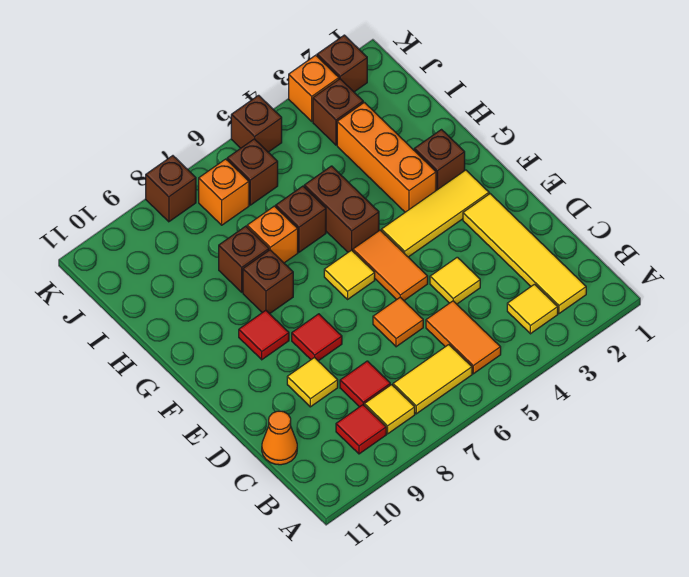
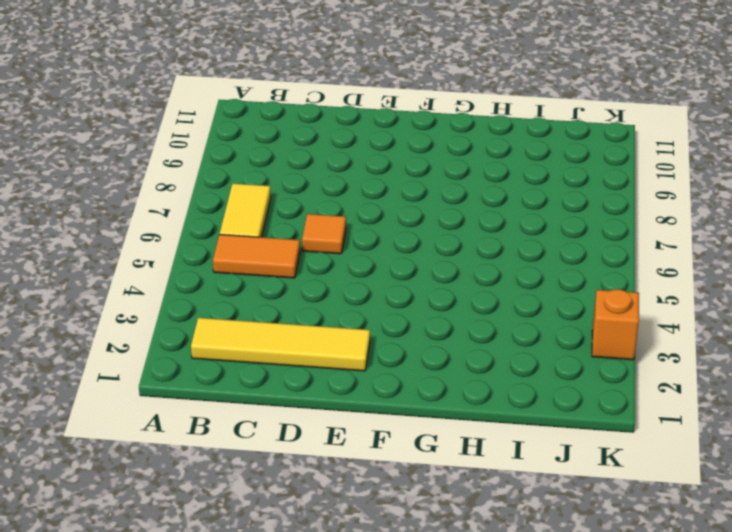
none -> yellow 1x1 tile [507,284,558,334]
none -> yellow 1x1 tile [364,385,415,434]
none -> red 1x1 tile [336,405,386,454]
none -> red 1x1 tile [340,361,390,407]

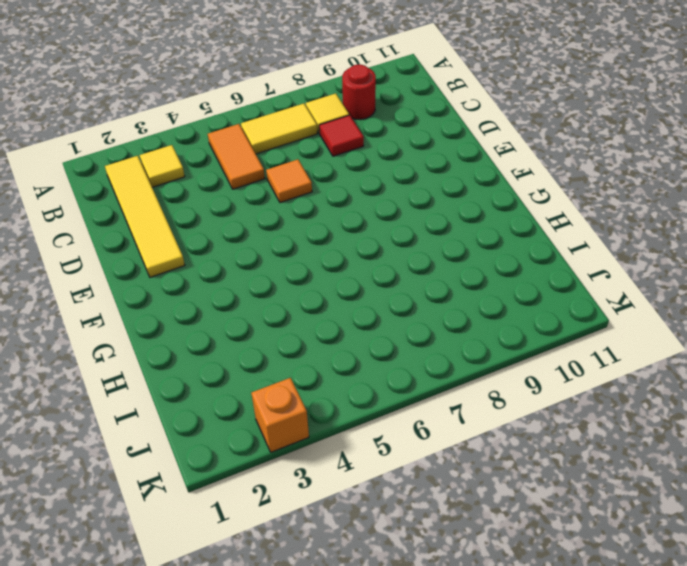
red 1x1 round brick [342,64,376,120] -> red 1x1 tile [336,405,386,454]
none -> orange 1x1 cone [262,411,297,465]
none -> yellow 1x1 tile [430,257,480,304]
none -> yellow 1x1 tile [287,357,338,407]
none -> orange 1x2 tile [353,230,428,300]

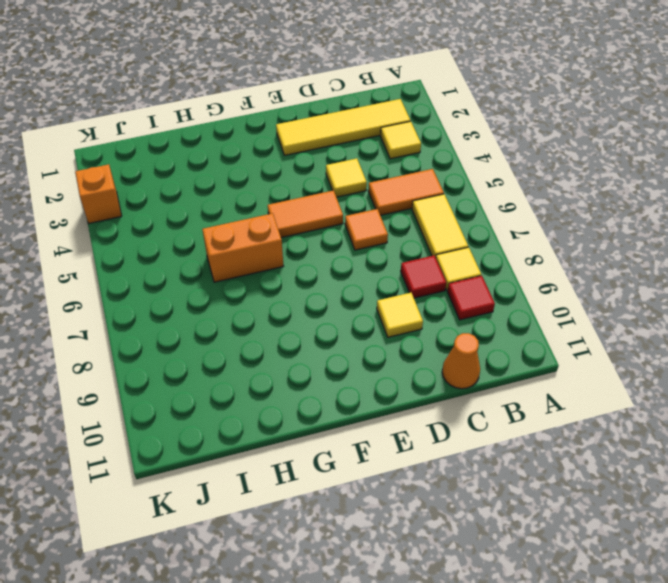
orange 1x2 brick [202,213,283,282] -> brown 1x1 brick [276,186,326,252]
none -> red 1x1 tile [292,314,342,361]
none -> yellow 1x3 tile [382,170,489,257]
none -> yellow 1x1 tile [324,250,375,299]
none -> red 1x1 tile [239,310,289,360]

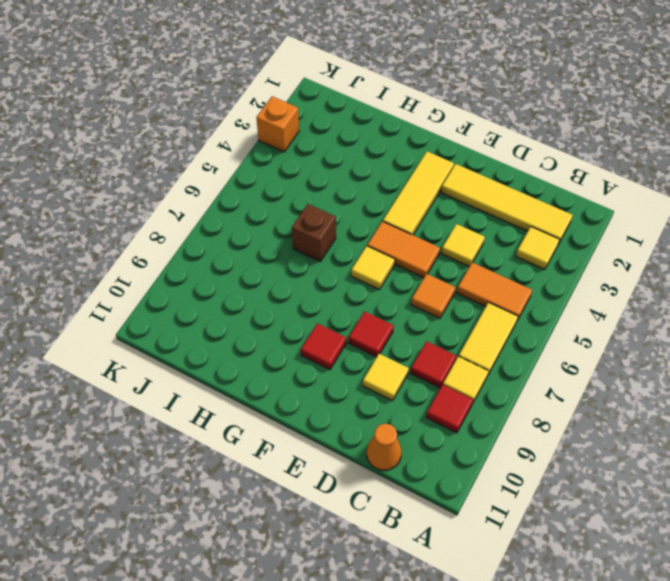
none -> brown 1x1 brick [414,130,465,190]
none -> orange 1x3 brick [337,102,436,212]
none -> brown 1x2 brick [304,166,379,252]
none -> brown 1x1 brick [243,250,293,314]

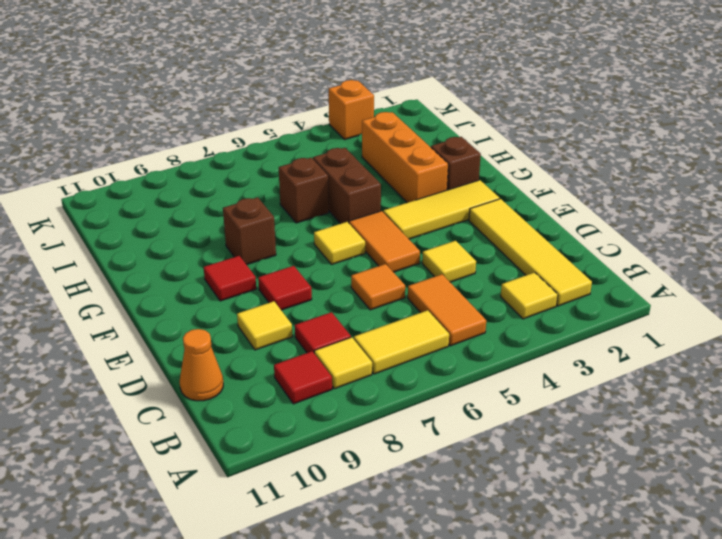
none -> orange 1x1 brick [247,206,298,263]
none -> brown 1x1 brick [219,226,269,292]
none -> brown 1x1 brick [313,79,363,145]
none -> brown 1x1 brick [227,139,278,205]

